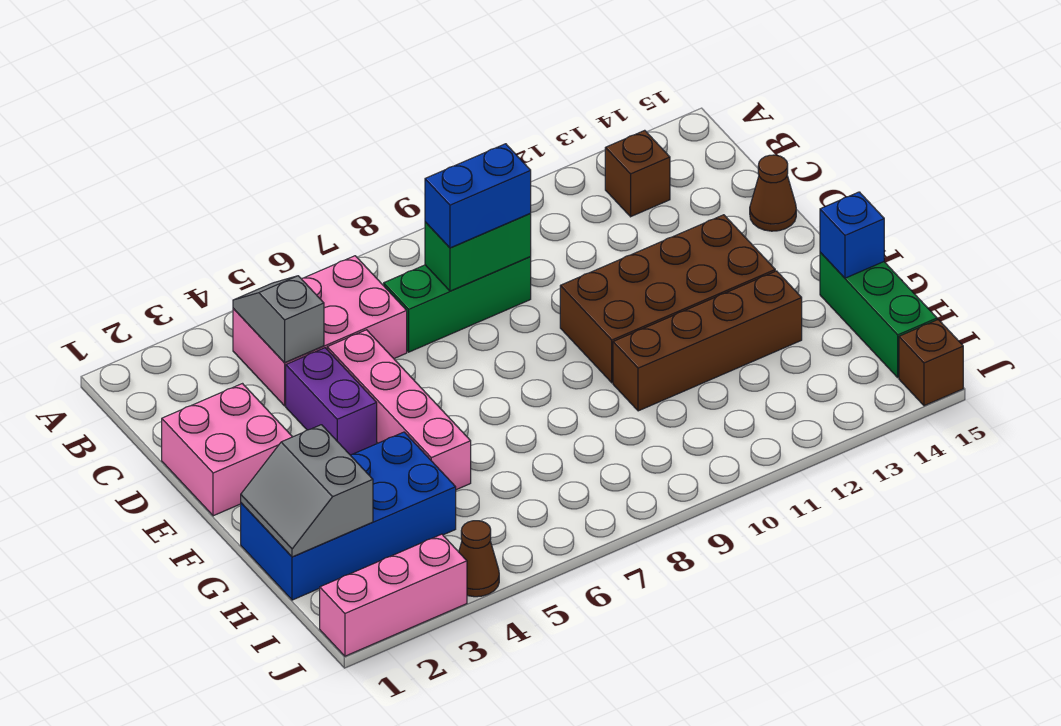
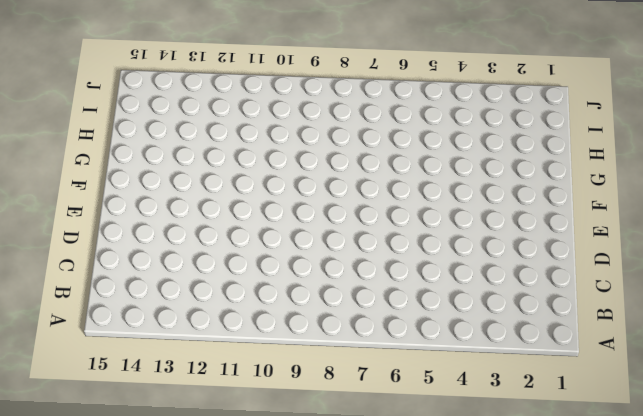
none -> pink 2x3 brick [233,256,407,406]
none -> brown 1x1 brick [605,130,670,217]
none -> green 1x3 brick [384,256,531,352]

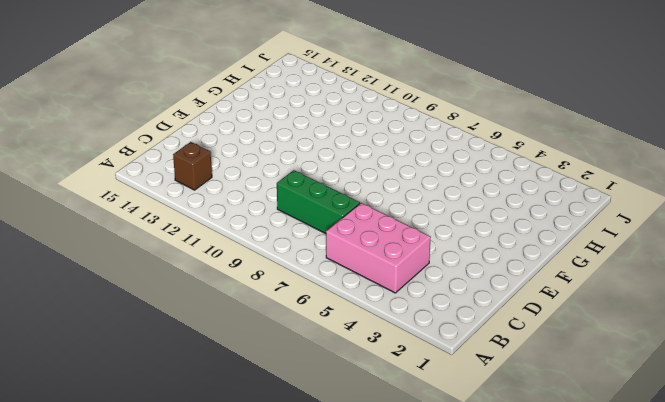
none -> pink 2x2 brick [162,384,292,516]
none -> purple 1x2 brick [286,348,377,455]
none -> pink 1x4 brick [327,330,471,490]

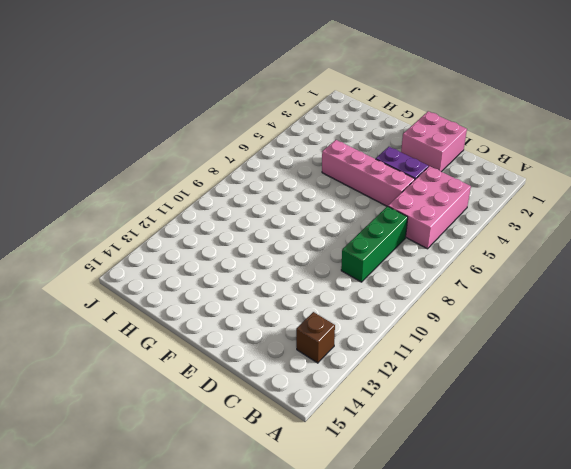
none -> brown 1x1 cone [750,155,796,231]
none -> brown 2x4 brick [560,215,775,383]
none -> blue 2x4 brick [241,432,456,600]

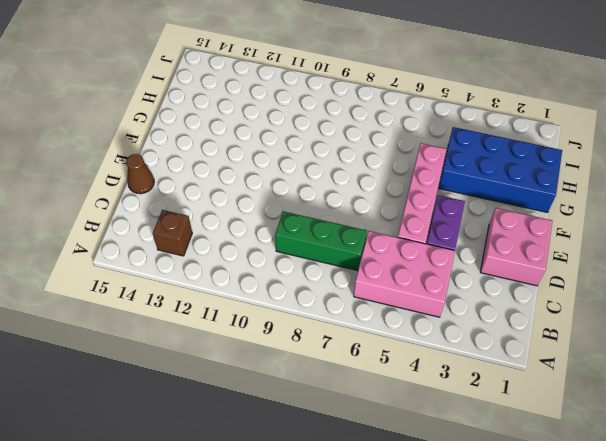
none -> brown 2x4 brick [560,215,775,383]
none -> brown 1x4 brick [613,271,802,411]
none -> green 1x3 brick [820,252,937,377]

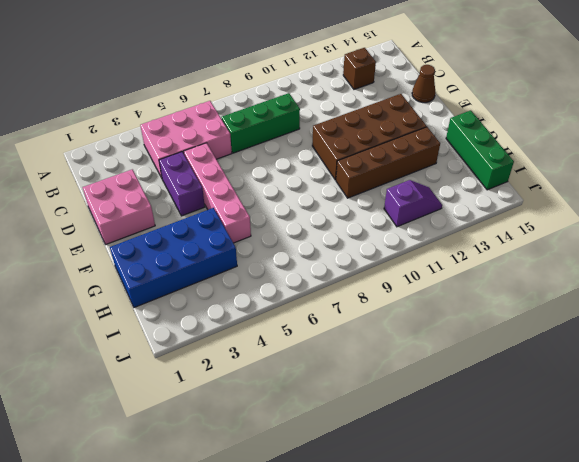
purple 1x2 slope [384,180,442,227] -> none
none -> pink 1x3 brick [320,534,467,656]
none -> brown 1x1 cone [459,521,499,597]
none -> brown 1x1 brick [899,320,963,406]

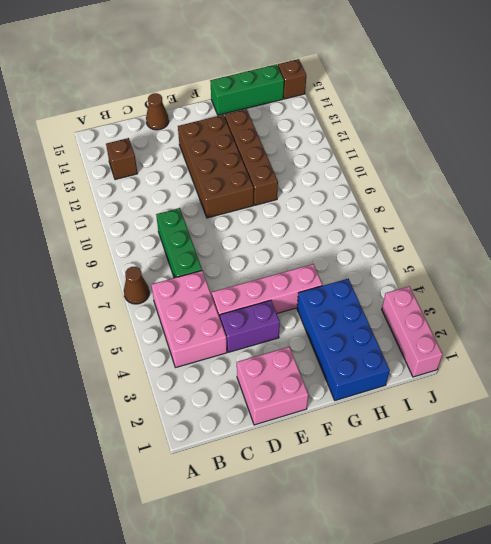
brown 1x1 cone [124,267,149,304] -> brown 1x1 cone moved to [459,521,499,597]
none -> grey 1x2 slope [233,276,324,362]
none -> green 1x2 brick [425,213,531,291]
none -> grey 2x2 slope [241,425,373,557]

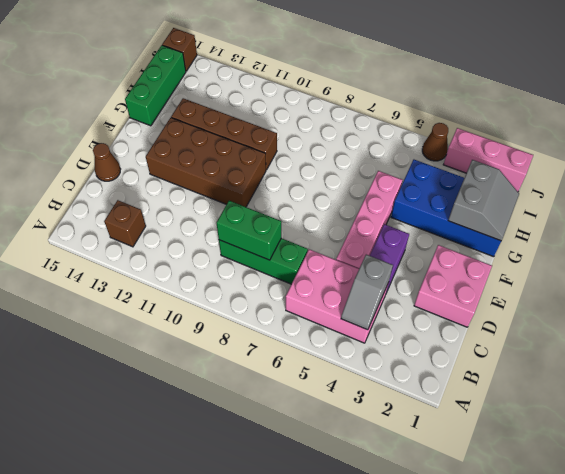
none -> blue 1x1 brick [820,192,884,278]
none -> blue 1x2 brick [425,144,531,248]

